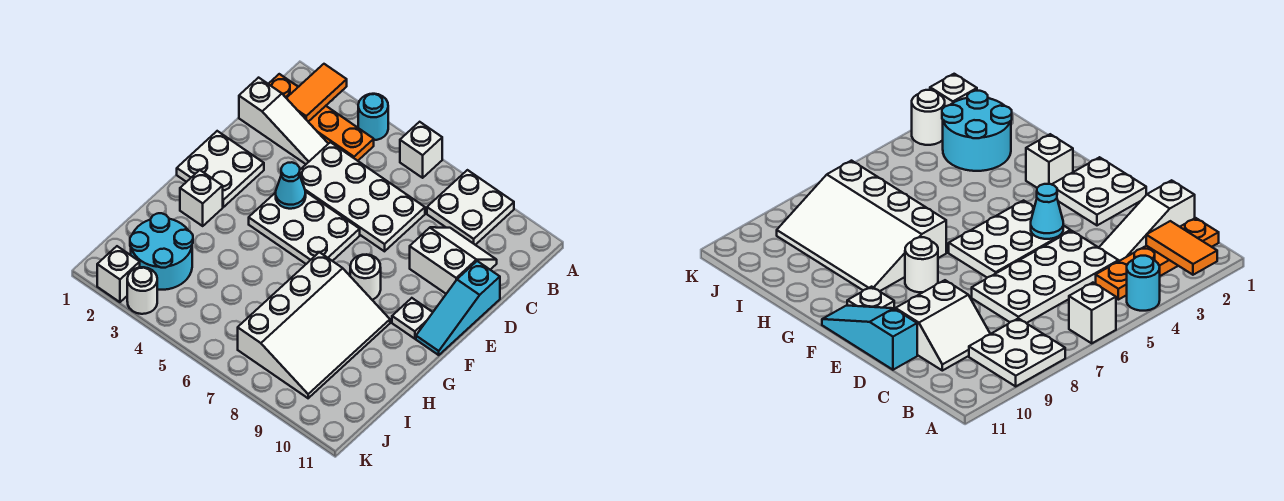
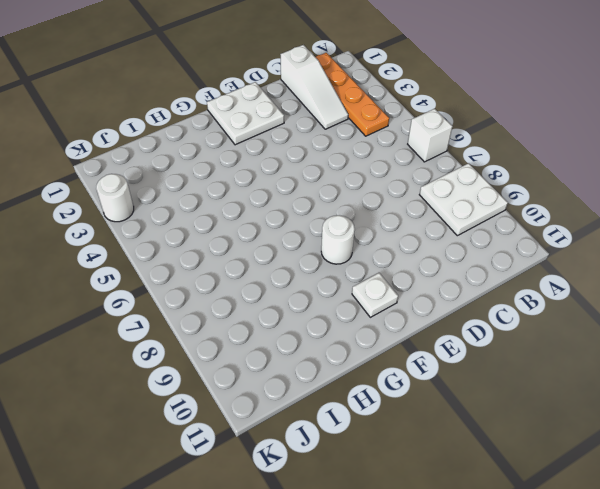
none -> cyan 1x1 round brick [358,94,388,140]
none -> white 2x4 plate [300,142,425,251]
none -> white 2x2 slope [410,227,497,294]

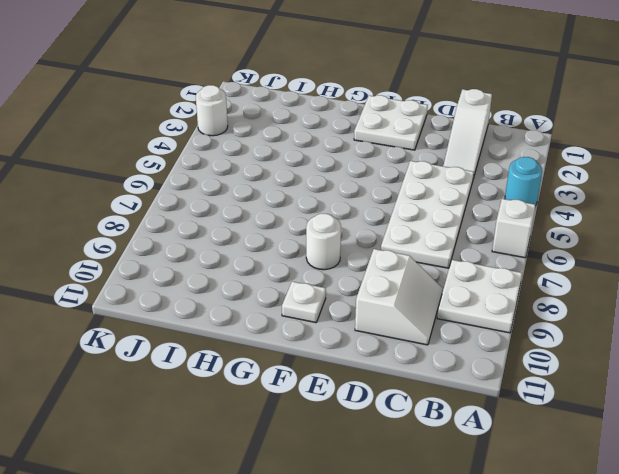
none -> orange 1x4 plate [269,74,374,161]
none -> cyan 1x3 slope [416,261,500,355]
none -> white 2x3 plate [249,191,360,264]

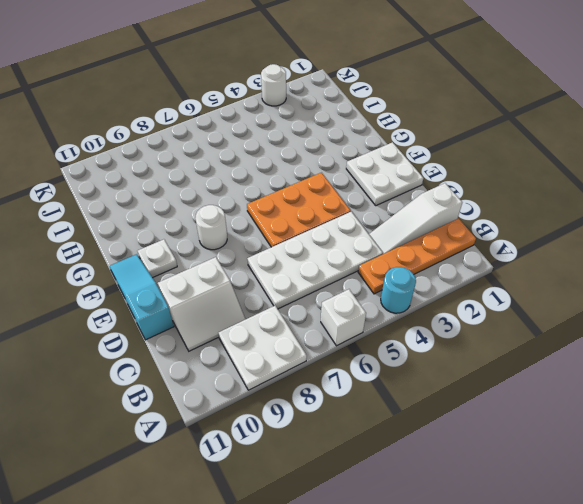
orange 2x3 plate [247,173,351,247] -> white 2x3 plate [249,191,360,264]
none -> white 1x1 brick [180,170,223,226]
none -> white 3x4 slope [238,252,390,398]
none -> cyan 2x2 round brick [130,213,193,290]

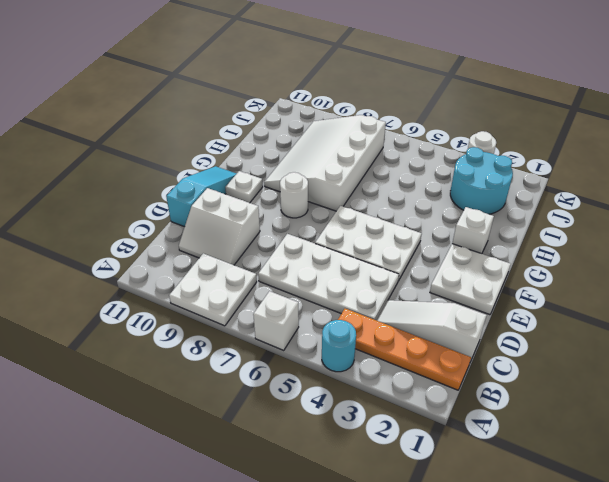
none -> white 1x1 brick [97,246,140,302]
none -> orange 1x2 tile [287,64,347,122]
none -> cyan 1x1 cone [276,162,306,209]

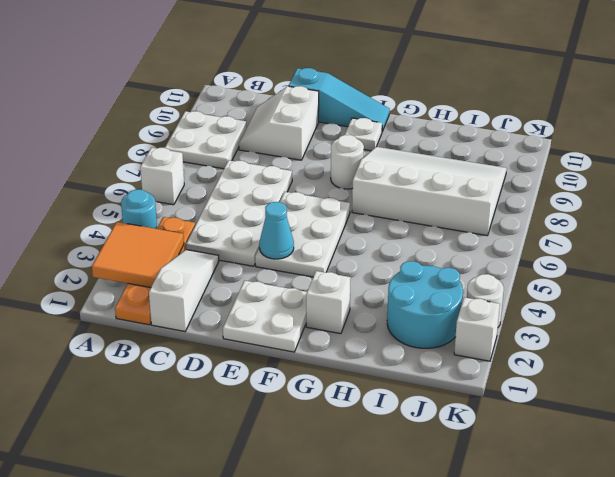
orange 2x2 tile [92,222,184,288] -> orange 1x2 tile [287,64,347,122]

